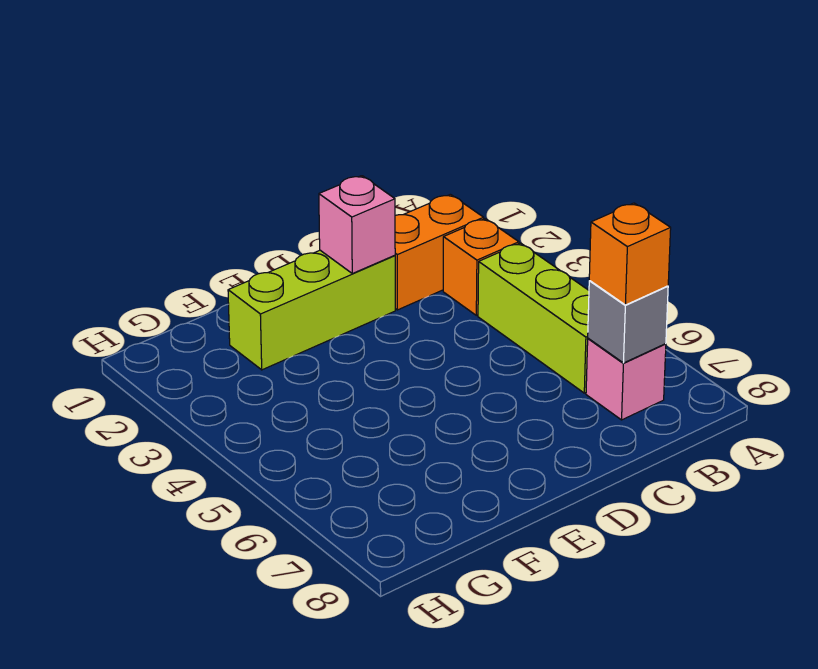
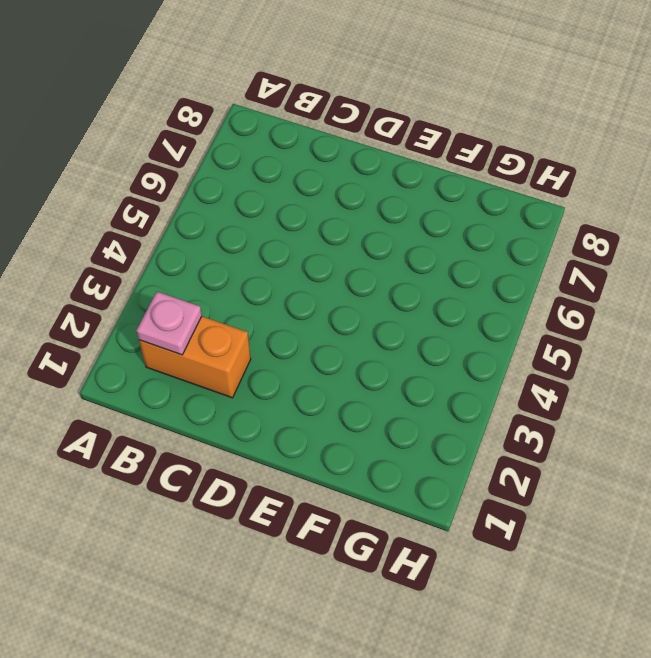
pink 1x1 plate [136,292,202,355] -> none
none -> orange 1x1 brick [443,219,519,315]
none -> lime 1x3 brick [478,243,589,393]

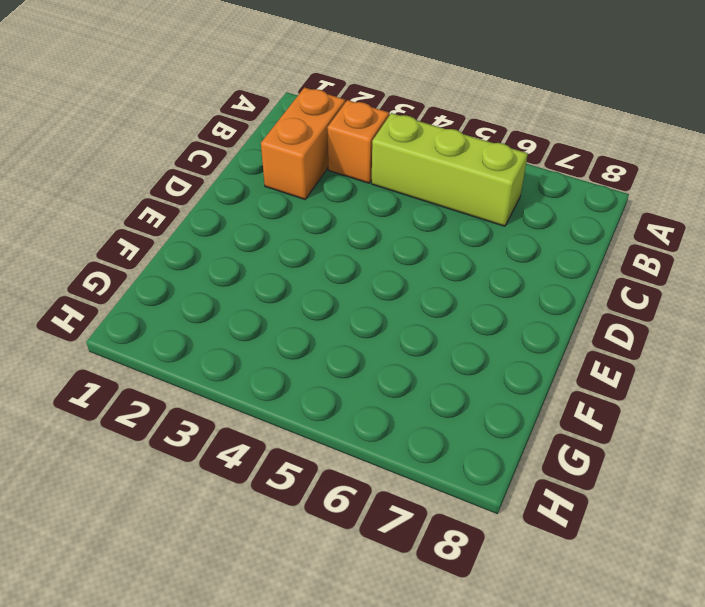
none -> pink 1x1 brick [586,338,666,420]
none -> lime 1x3 brick [228,250,395,370]

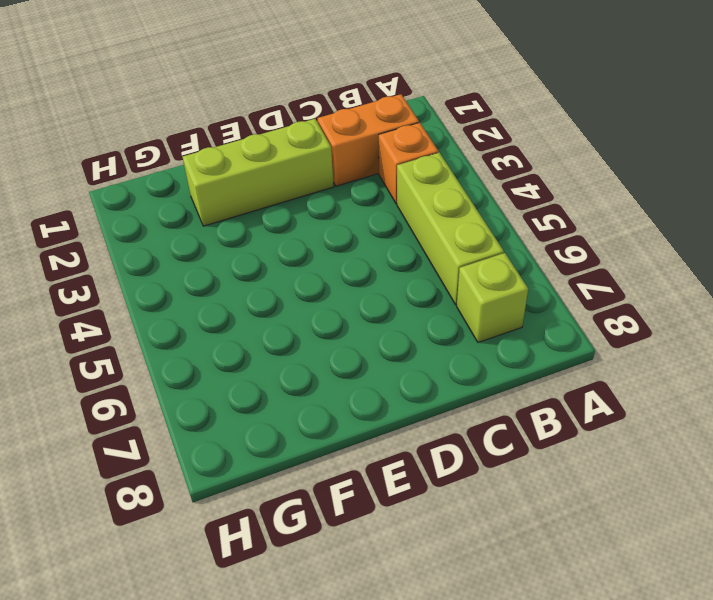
lime 1x1 brick [457,253,528,342] -> pink 1x1 brick [586,338,666,420]
none -> grey 1x1 brick [588,281,668,363]
none -> pink 1x1 brick [319,176,395,273]

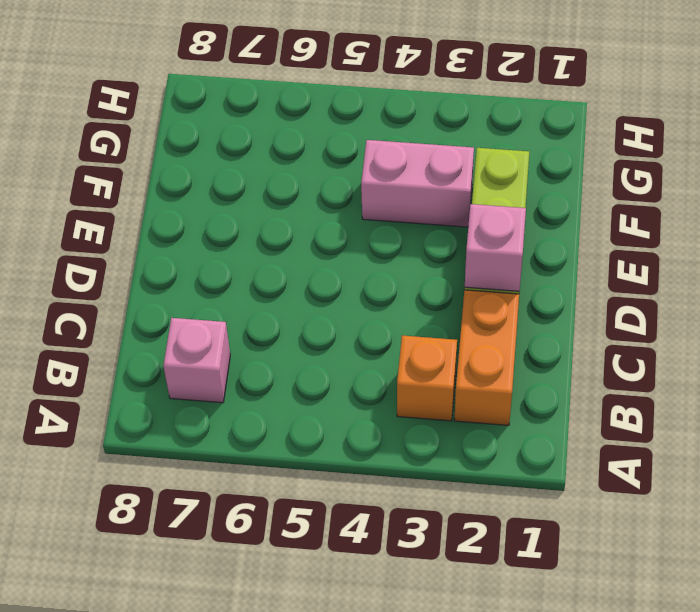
pink 1x2 brick [361,140,474,227] -> none
none -> lime 1x3 brick [478,243,589,393]
none -> grey 1x1 brick [588,281,668,363]

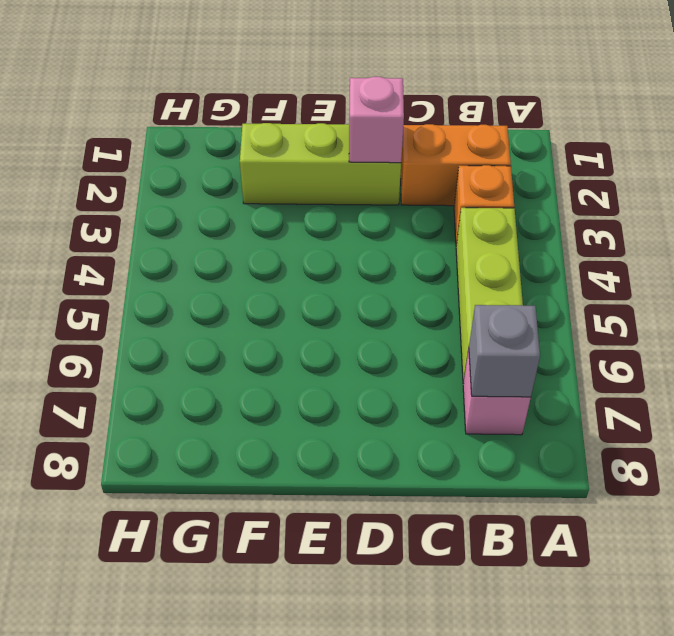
none -> orange 1x1 brick [589,203,671,305]

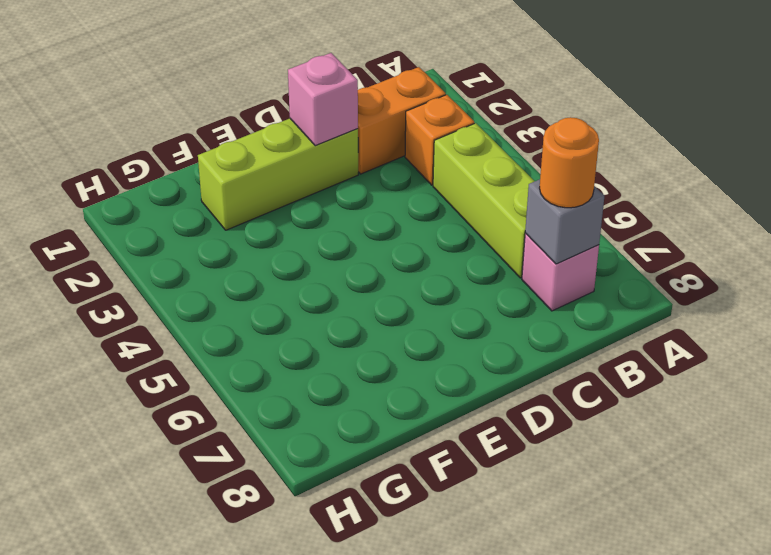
orange 1x1 round brick [540,117,599,208] -> orange 1x1 brick [589,203,671,305]

